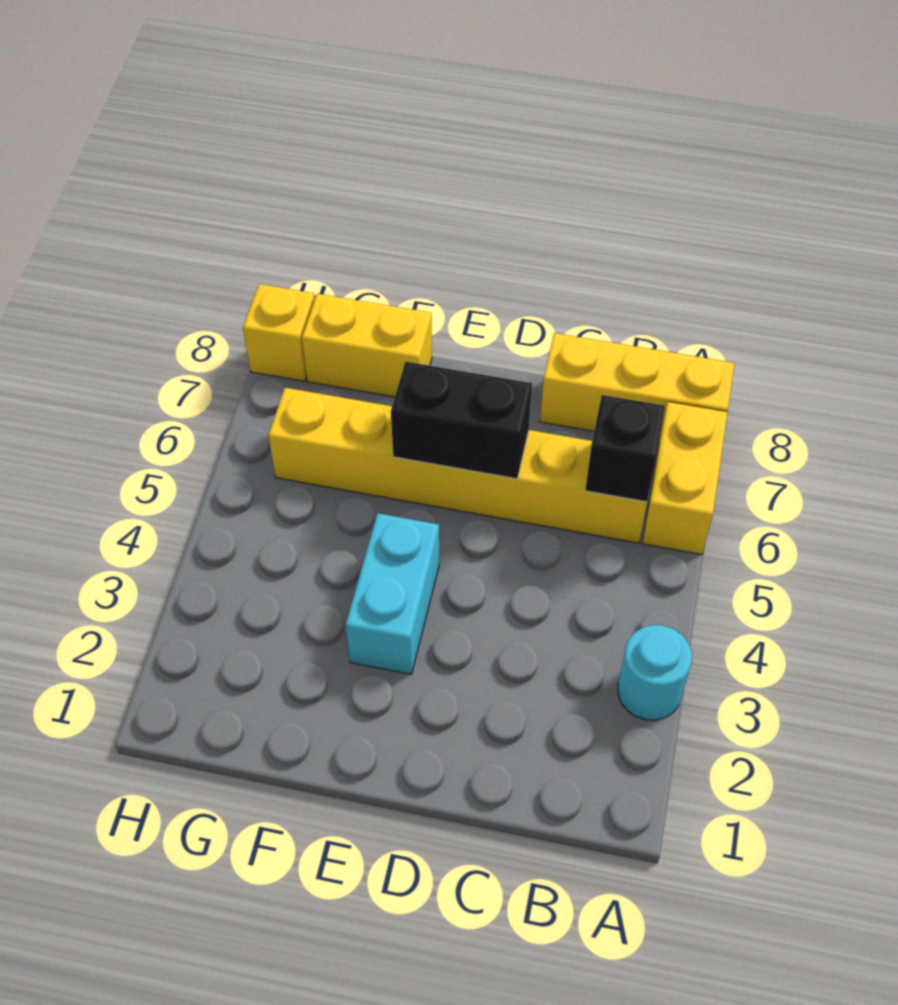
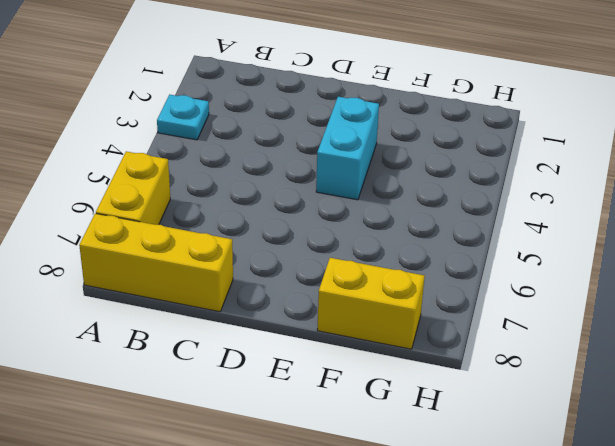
cyan 1x1 plate [157,95,209,140] -> cyan 1x1 round brick [618,625,692,720]
none -> yellow 1x6 brick [268,388,647,543]
none -> yellow 1x1 brick [243,284,315,381]

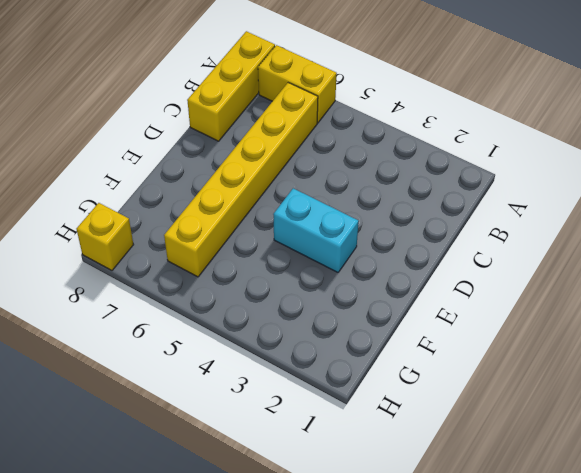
none -> cyan 1x1 round brick [618,625,692,720]
none -> yellow 1x2 brick [302,294,432,397]

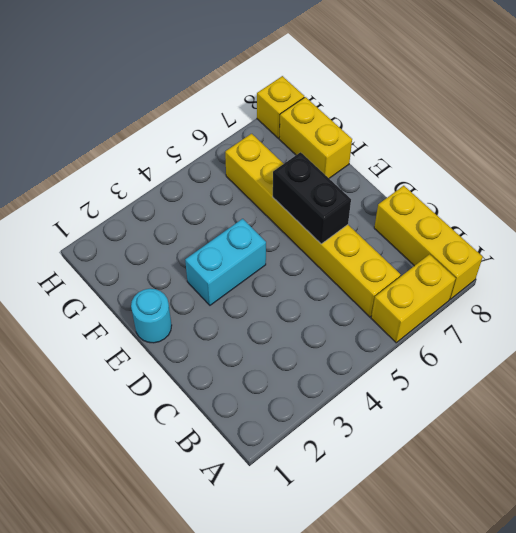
cyan 1x1 round brick [131,289,172,343] -> cyan 1x1 round brick moved to [618,625,692,720]
none -> black 1x1 brick [585,395,665,502]

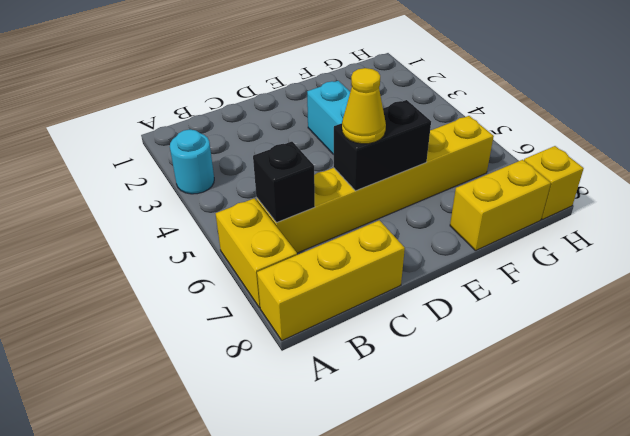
yellow 1x1 cone [342,68,386,144] -> none

